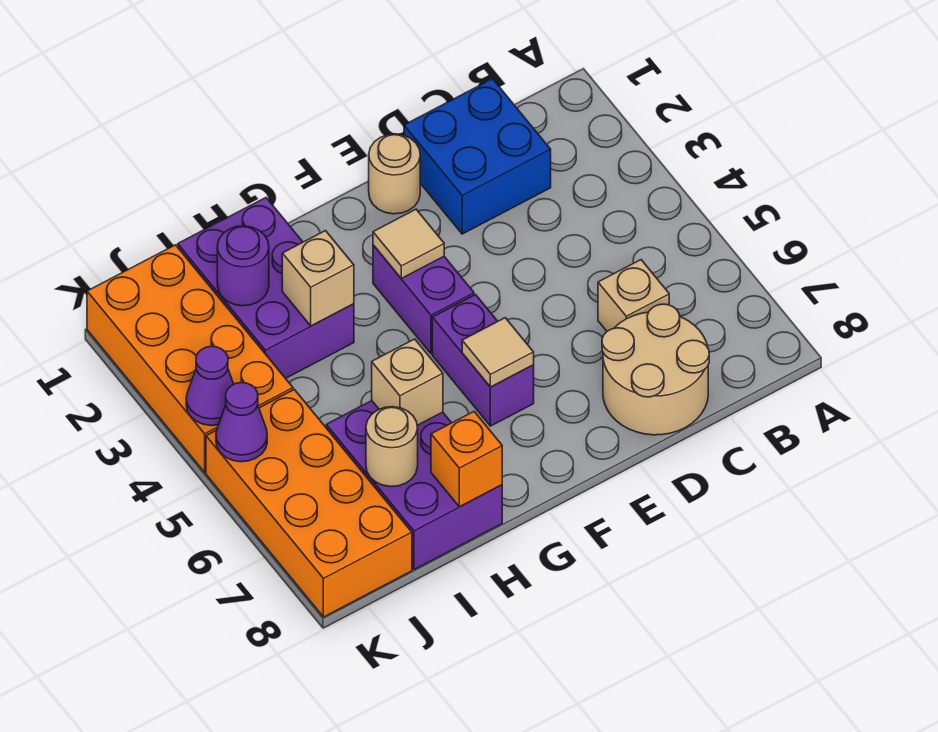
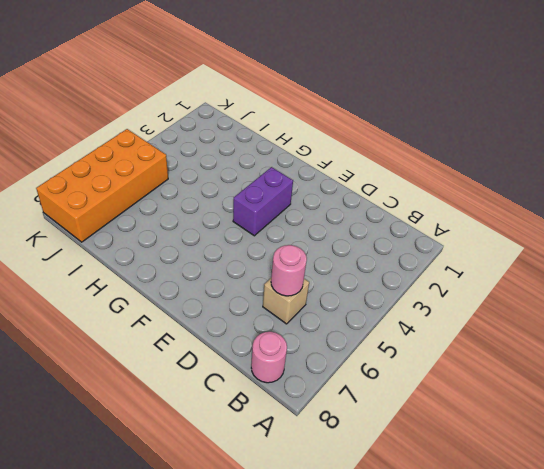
pink 1x1 round brick [251,332,287,383] -> none
pink 1x1 round brick [271,245,307,296] -> none
none -> blue 2x2 brick [404,79,551,234]
none -> tan 2x2 round brick [602,304,709,435]
none -> tan 1x1 round brick [369,134,420,214]

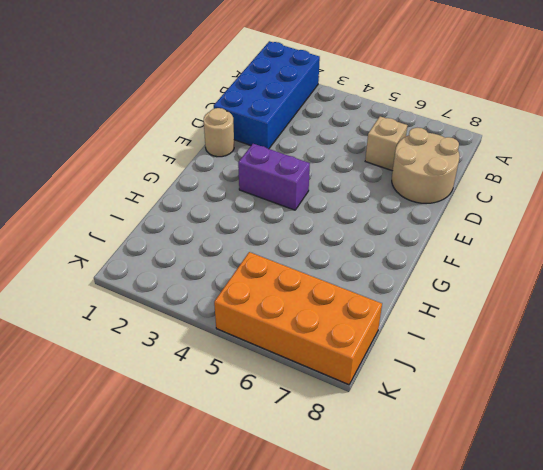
blue 2x4 brick [214,41,320,149] -> blue 2x2 brick [404,79,551,234]
none -> purple 1x2 brick [432,295,534,426]
none -> purple 2x3 brick [178,198,354,378]
none -> purple 2x3 brick [326,401,502,570]

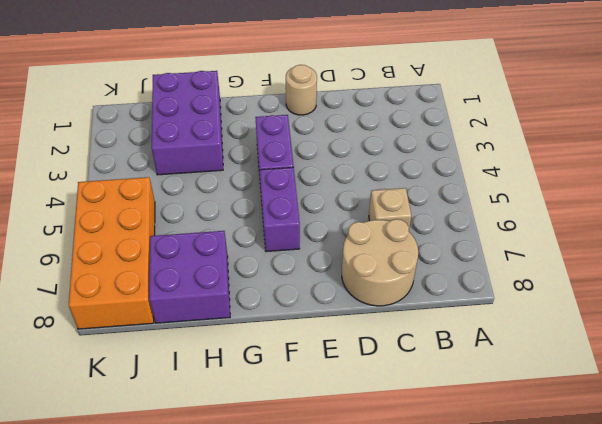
purple 2x2 brick [149,231,230,323] -> purple 2x3 brick [326,401,502,570]
none -> blue 2x2 brick [404,79,551,234]
none -> orange 2x4 brick [87,245,293,472]
none -> tan 1x1 tile [373,209,444,278]

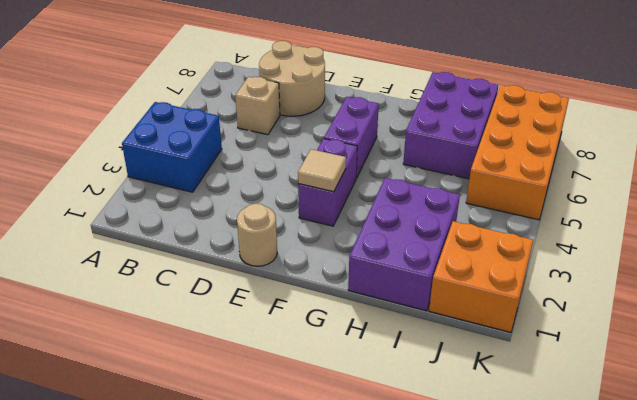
blue 2x2 brick [122,102,222,192] -> blue 2x2 brick moved to [404,79,551,234]
orange 2x2 brick [429,221,533,332] -> orange 2x4 brick [87,245,293,472]
none -> tan 1x1 tile [462,318,534,387]
none -> tan 1x1 brick [282,231,354,326]
none -> tan 1x1 brick [372,339,443,425]

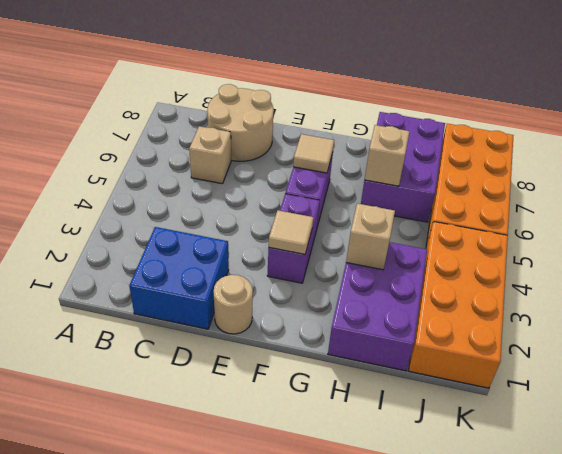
none -> orange 1x1 brick [431,412,502,507]
none -> purple 1x1 round brick [217,226,269,306]
none -> tan 1x1 round brick [366,407,418,487]

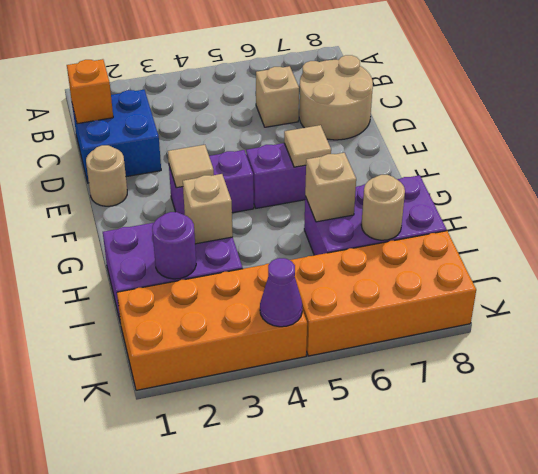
orange 1x1 brick [67,59,113,124] -> orange 1x1 brick moved to [431,412,502,507]
none -> purple 1x1 cone [216,383,267,462]

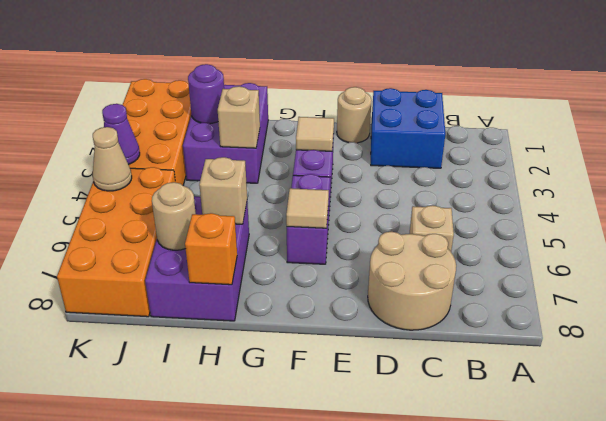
tan 1x1 cone [93,127,132,191] -> purple 1x1 cone [216,383,267,462]

